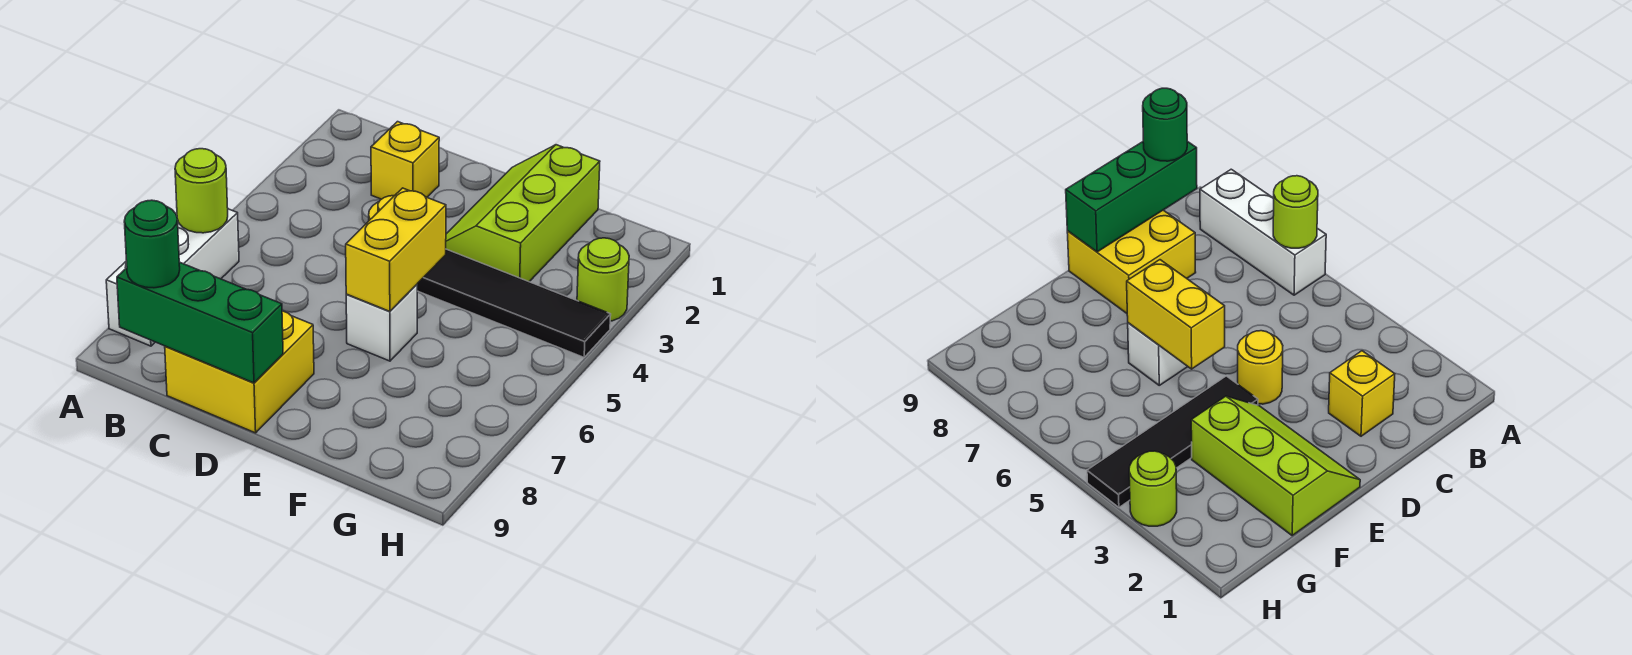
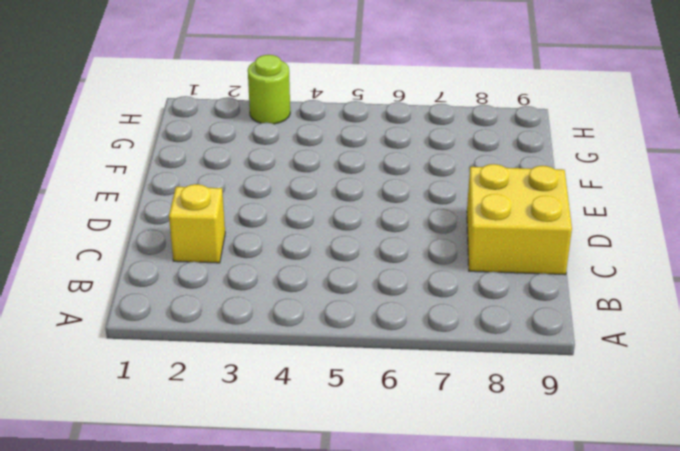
none -> white 1x3 brick [106,209,239,346]
none -> yellow 1x1 round brick [1238,331,1283,404]
none -> lime 2x3 slope [446,145,600,282]

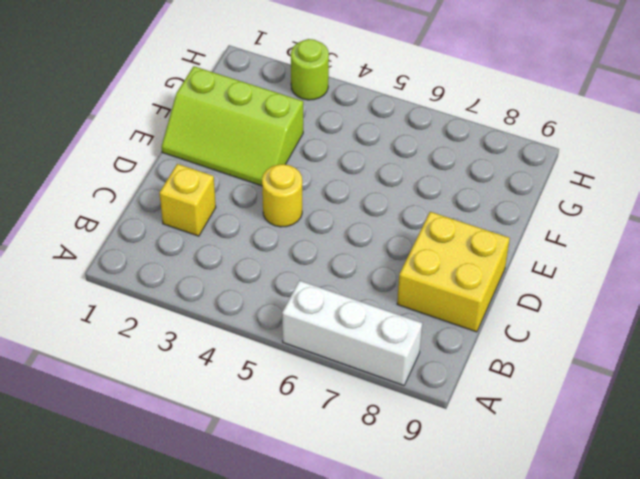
none -> black 1x4 tile [417,249,611,357]
none -> white 1x1 brick [346,285,417,361]
none -> lime 1x1 round brick [175,149,228,233]

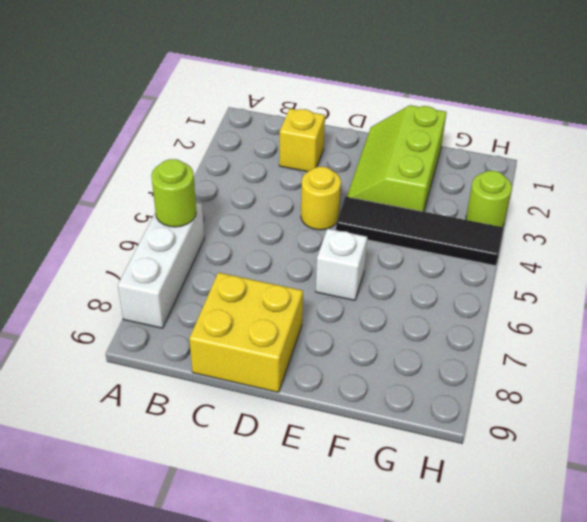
none -> green 1x3 brick [117,262,283,383]
none -> yellow 1x2 brick [346,188,446,311]
none -> green 1x1 round brick [124,200,180,288]

